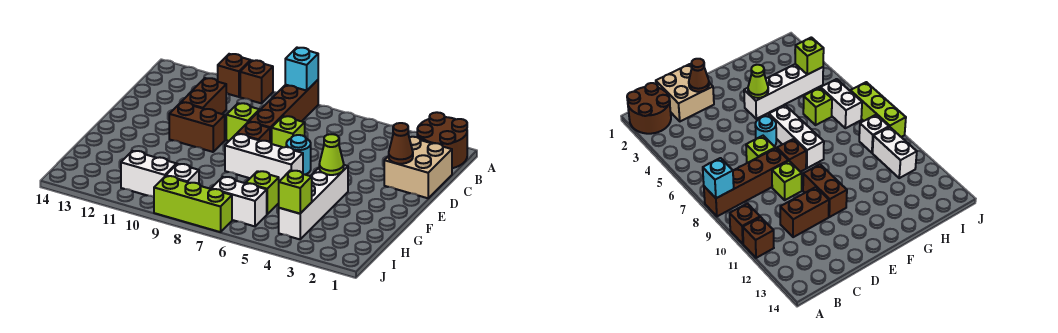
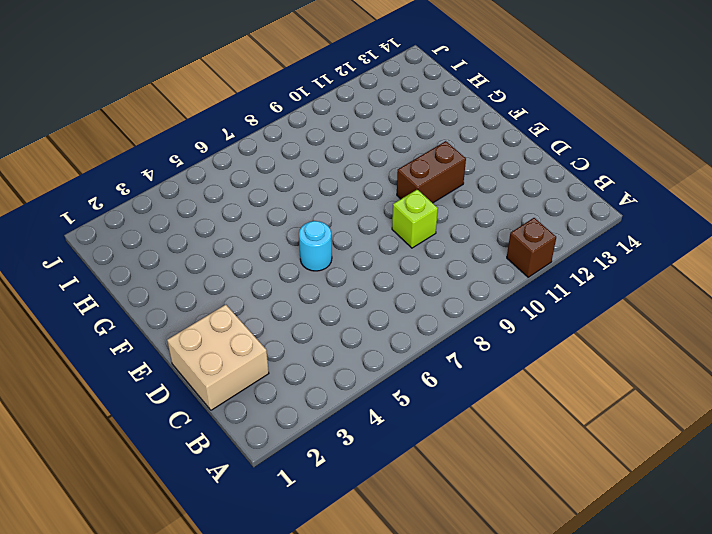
none -> brown 2x2 round brick [417,112,467,168]
none -> brown 1x4 brick [249,80,318,144]
none -> brown 1x1 brick [240,60,273,103]

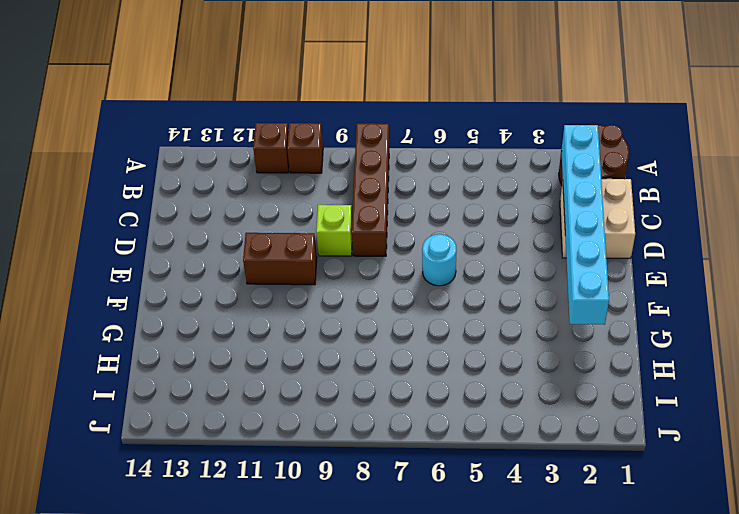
cyan 1x6 brick [561,125,609,325] -> brown 1x1 cone [389,123,413,164]
none -> brown 1x2 brick [182,78,226,114]
none -> lime 1x1 brick [272,116,305,147]
none -> brown 1x1 brick [237,122,270,142]

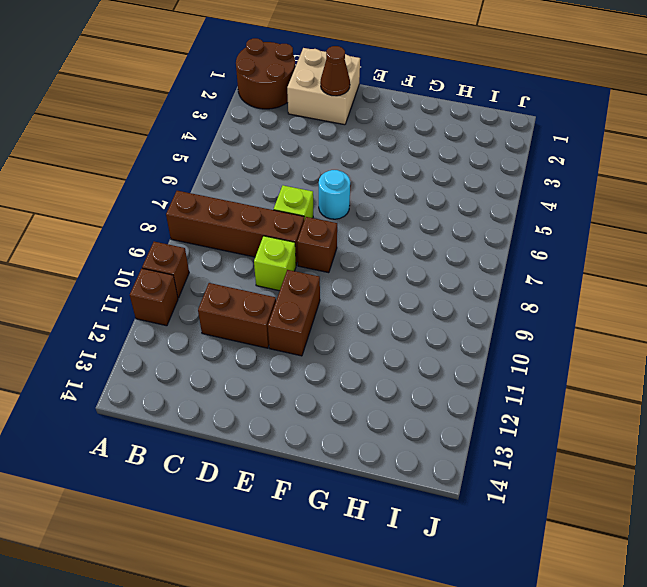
none -> white 1x4 brick [279,165,348,239]
none -> white 1x3 brick [225,134,303,181]
none -> lime 1x1 brick [246,171,279,214]

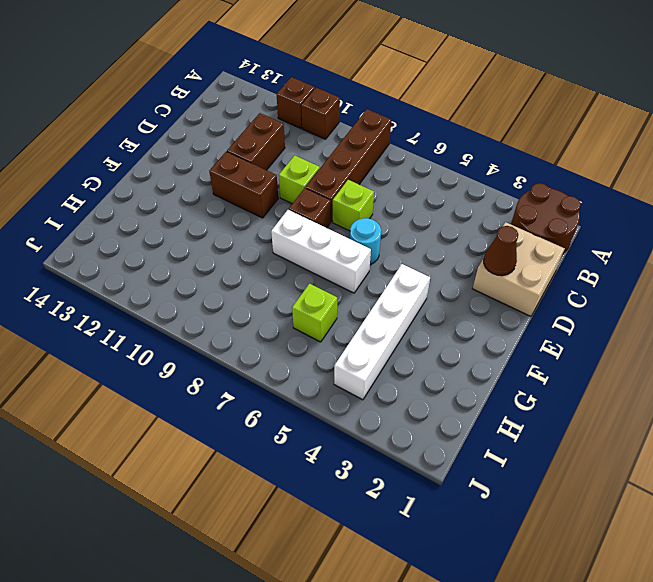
none -> white 1x2 brick [211,177,267,226]
none -> white 1x1 brick [166,164,199,184]
none -> white 1x2 brick [121,151,176,197]

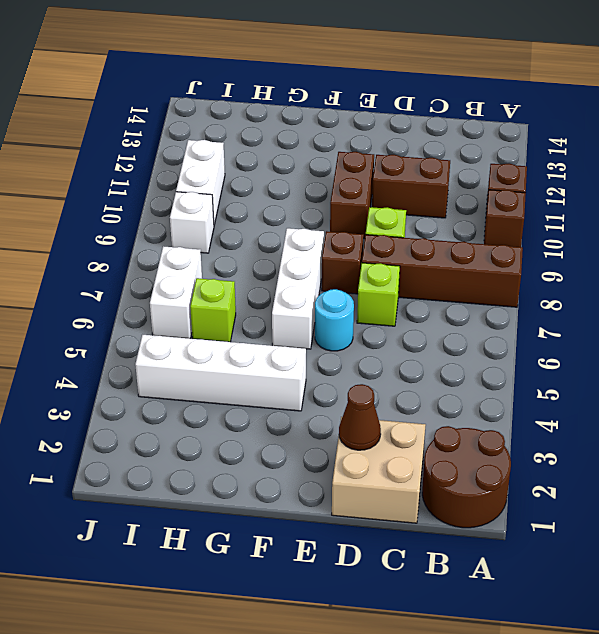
none -> lime 1x3 brick [154,176,232,232]
none -> cyan 1x1 brick [285,48,318,91]
none -> lime 1x1 cone [319,134,344,175]

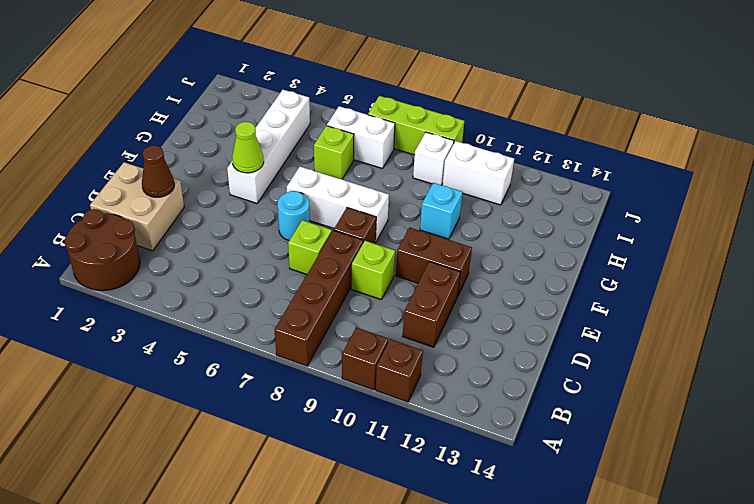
cyan 1x1 brick [420,183,463,239] -> cyan 1x1 brick moved to [285,48,318,91]
none -> lime 1x1 brick [279,170,312,214]

